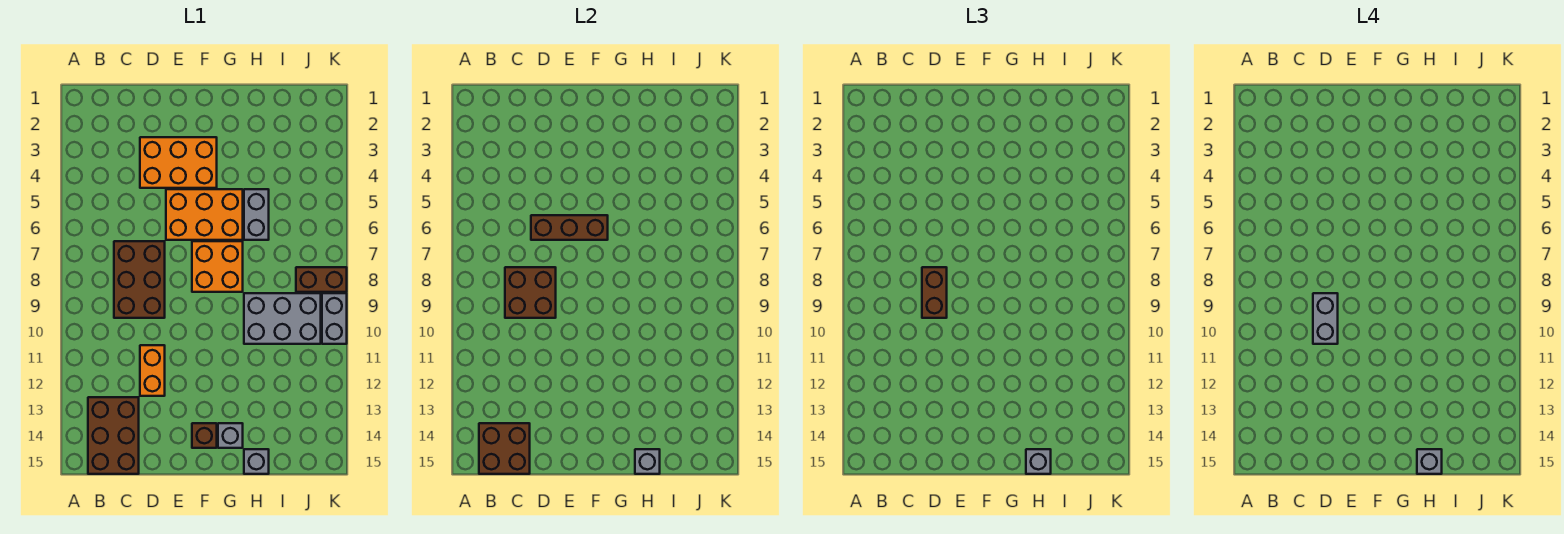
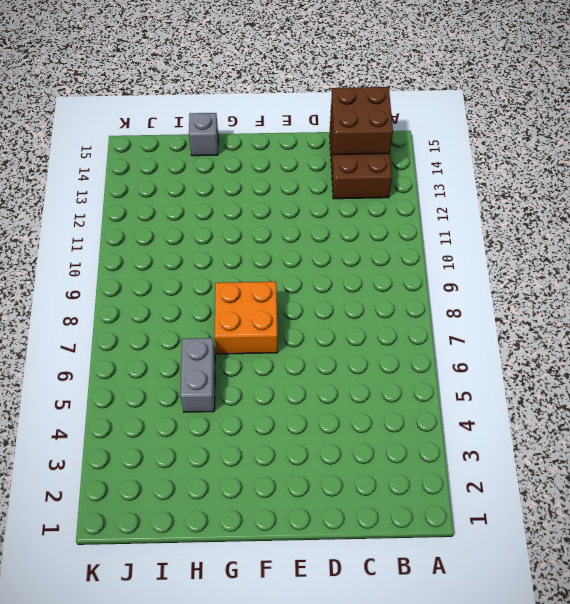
none -> brown 2x3 brick [114,241,165,318]
none -> orange 2x3 brick [140,137,217,188]
none -> orange 1x2 brick [140,345,165,396]

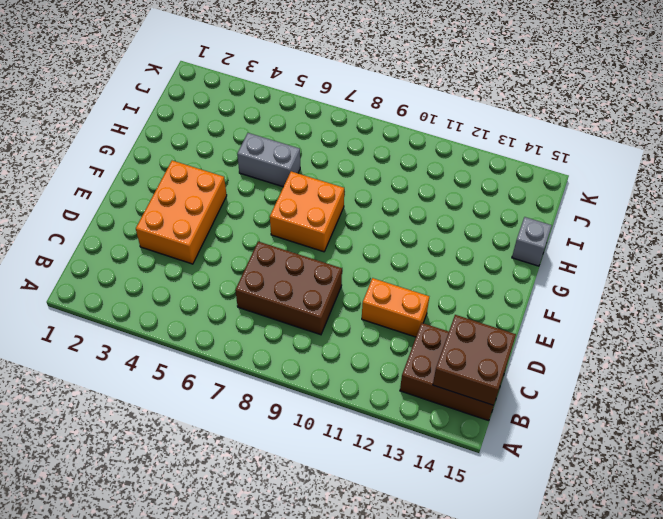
none -> orange 2x3 brick [166,189,243,240]
none -> brown 1x1 brick [192,423,217,448]
none -> grey 1x1 brick [218,423,243,448]

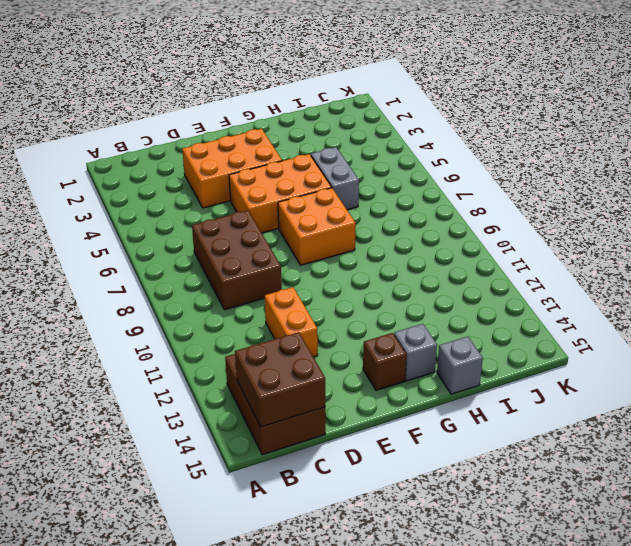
none -> grey 2x3 brick [244,293,321,344]
none -> brown 1x2 brick [296,267,347,292]
none -> grey 1x2 brick [322,293,347,344]

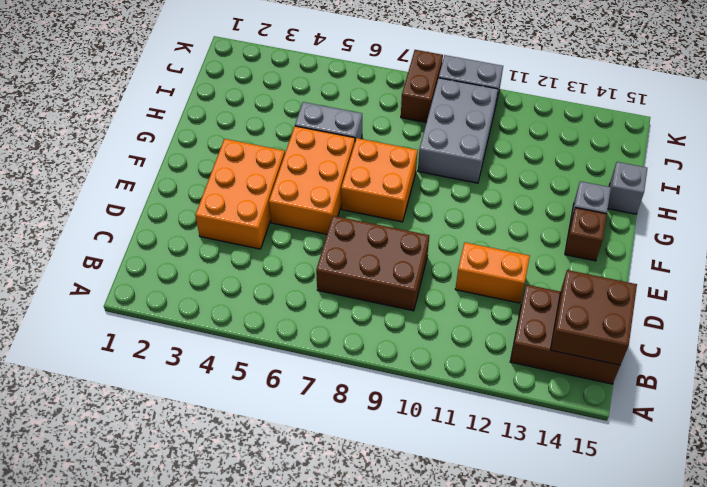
none -> brown 2x2 brick [505,267,556,318]
none -> brown 1x3 brick [531,215,608,240]
none -> grey 1x1 brick [635,449,660,474]

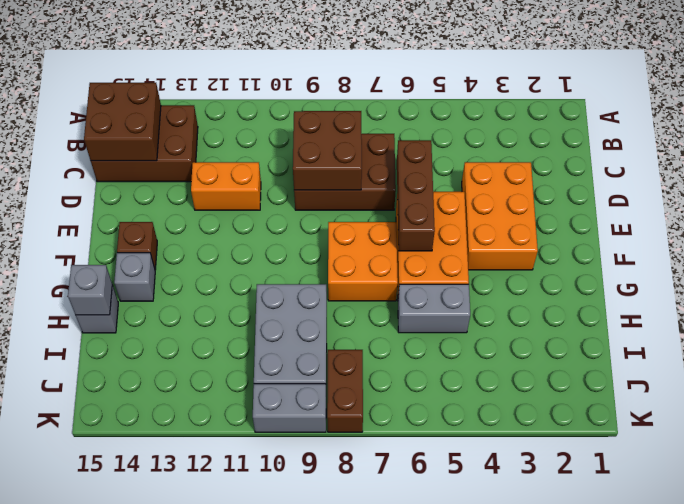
none -> brown 1x2 brick [922,267,947,318]
none -> grey 1x1 brick [1026,449,1051,474]
none -> grey 1x2 brick [1313,293,1338,344]

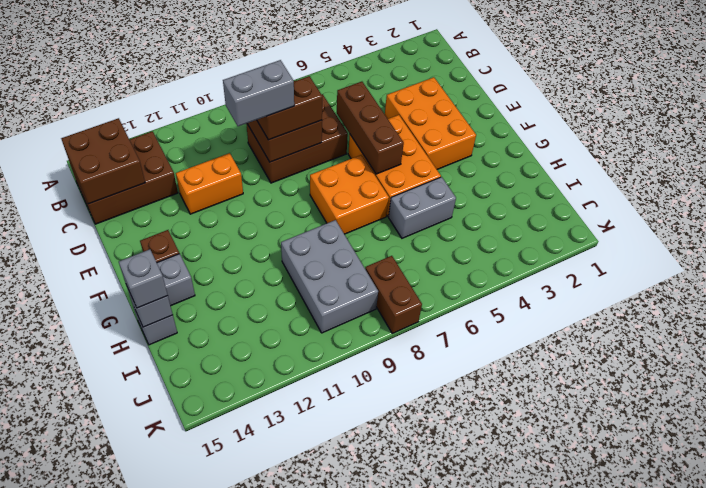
none -> grey 1x2 brick [322,293,347,344]
none -> grey 1x1 brick [1417,449,1442,474]

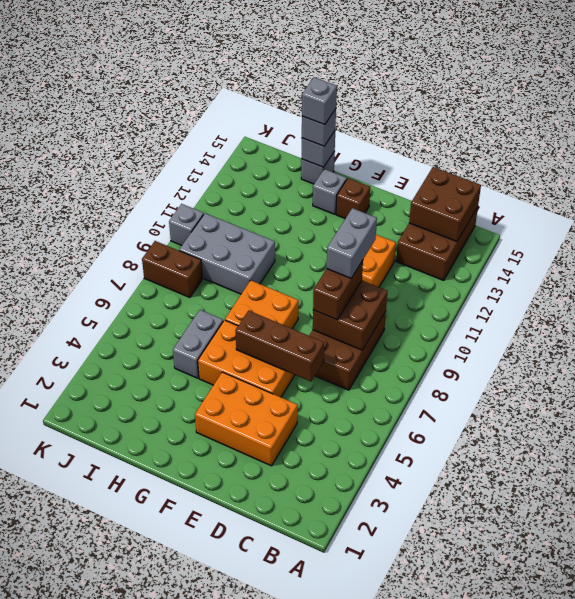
grey 1x1 brick [169,204,204,245] -> grey 1x2 brick [322,293,347,344]

